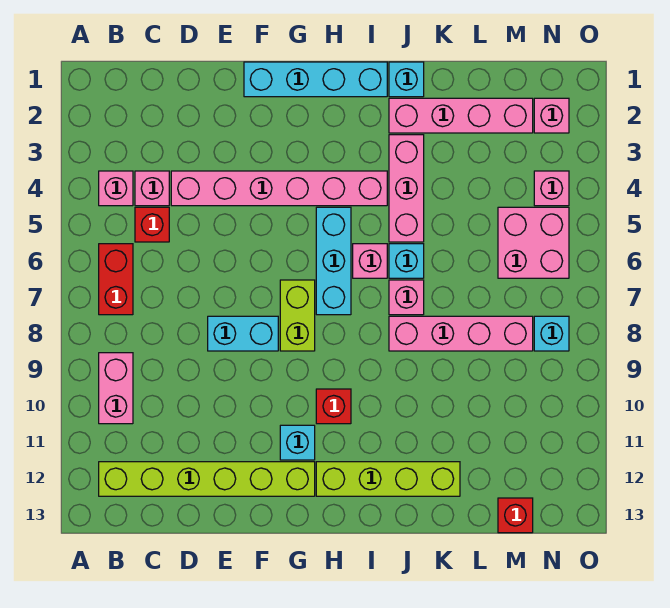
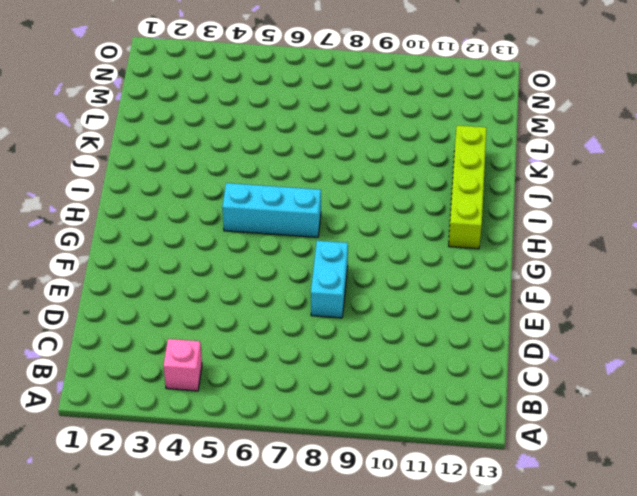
none -> red 1x2 brick [99,244,133,315]
none -> pink 1x2 brick [99,353,133,424]
none -> lime 1x6 brick [99,462,315,496]

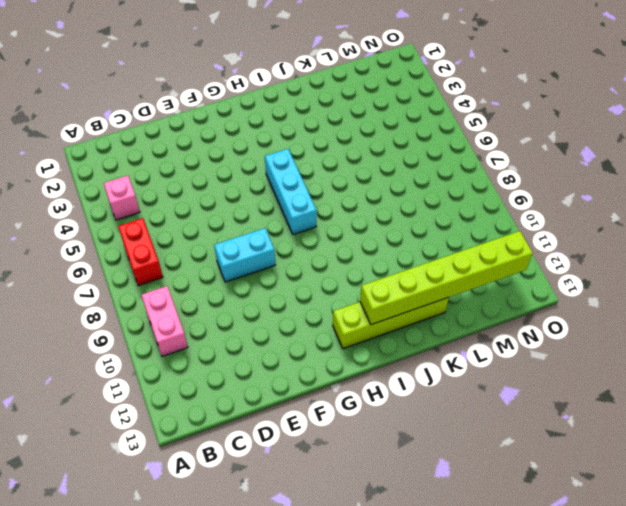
lime 1x6 brick [360,231,533,324] -> lime 1x6 brick moved to [99,462,315,496]
none -> pink 1x1 brick [135,171,169,206]
none -> red 1x1 brick [135,207,169,242]
none -> pink 1x6 brick [171,171,387,206]

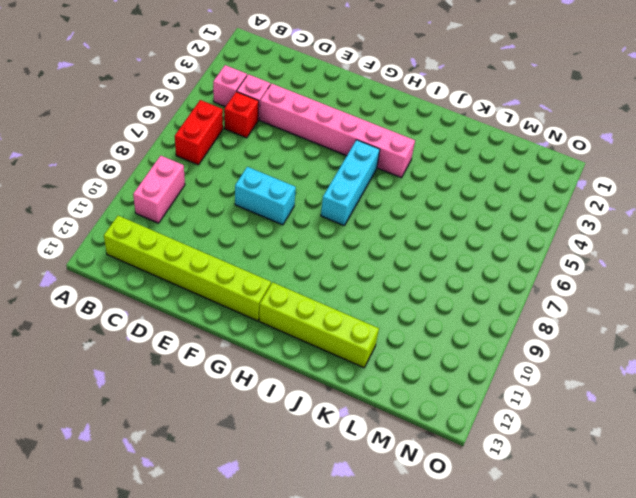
none -> cyan 1x4 brick [244,62,387,97]
none -> lime 1x2 brick [280,280,315,351]
none -> cyan 1x1 brick [280,425,315,460]

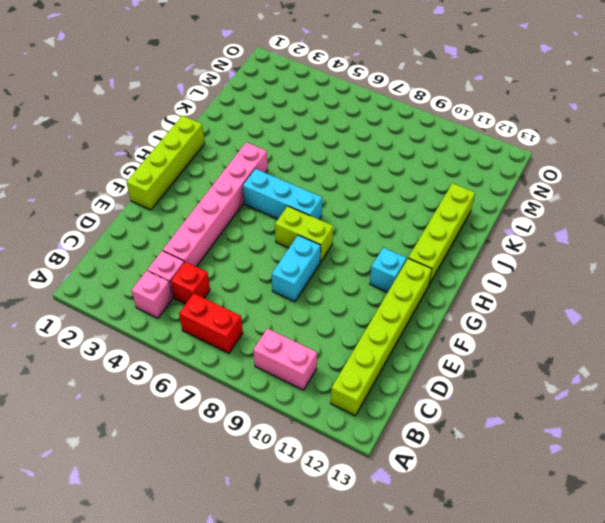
lime 1x4 brick [126,116,205,210] -> cyan 1x4 brick [244,62,387,97]
none -> red 1x1 brick [316,389,351,424]
none -> pink 1x1 brick [353,244,387,278]
none -> cyan 1x1 brick [389,62,424,97]

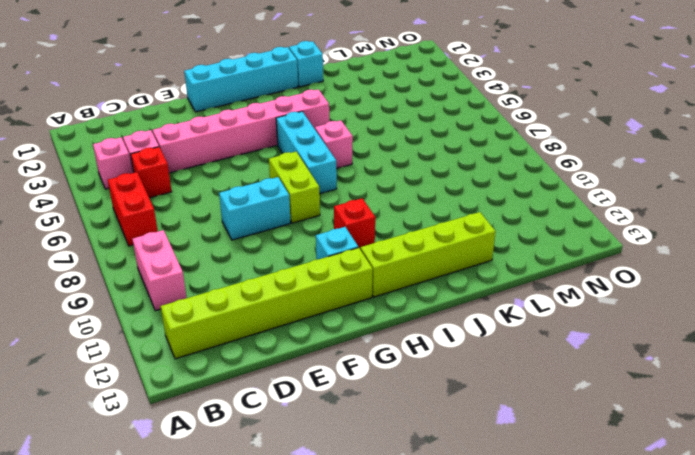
none -> pink 1x4 brick [389,98,533,133]
none -> pink 1x3 brick [389,135,424,242]
none -> cyan 1x1 brick [389,244,424,278]

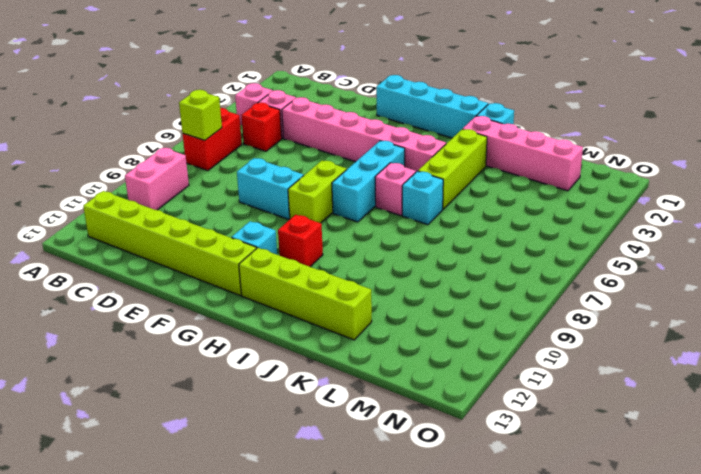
lime 1x1 brick [179,90,222,140] -> none
lime 1x3 brick [418,129,487,209] -> pink 1x3 brick [389,135,424,242]
none -> pink 1x1 brick [389,280,424,315]
none -> pink 1x4 brick [389,316,533,351]
none -> pink 2x2 brick [498,207,569,278]

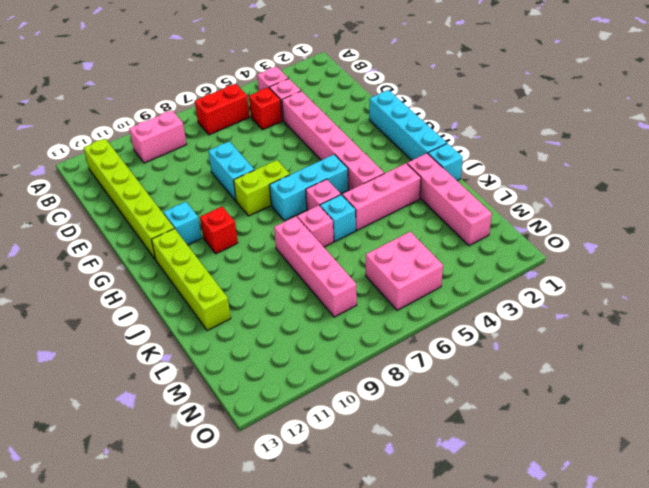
none -> red 1x1 brick [498,498,533,533]
none -> pink 1x1 brick [534,98,569,133]
none -> pink 1x1 brick [534,171,569,206]

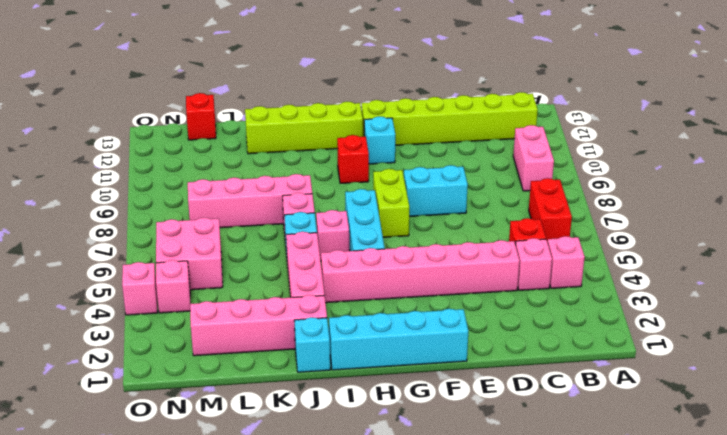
pink 1x1 brick [122,262,157,315] -> pink 1x1 brick moved to [534,98,569,133]
none -> cyan 1x1 brick [534,316,569,351]

